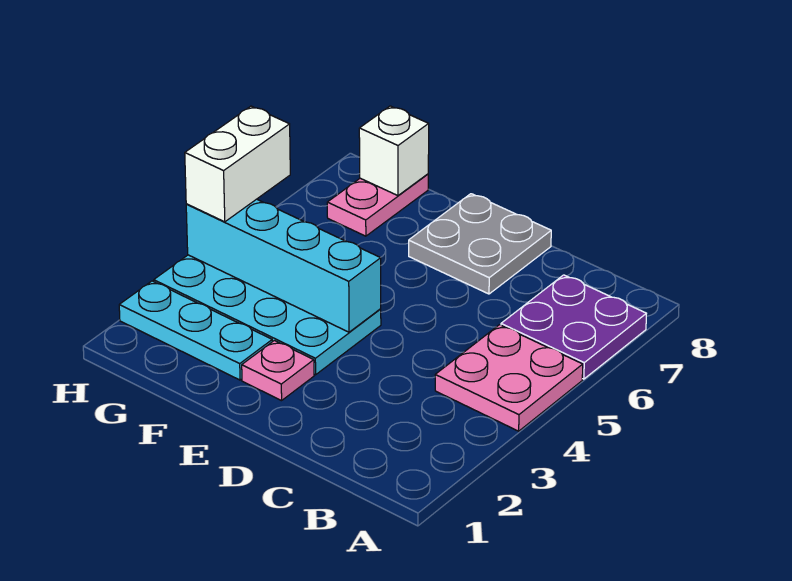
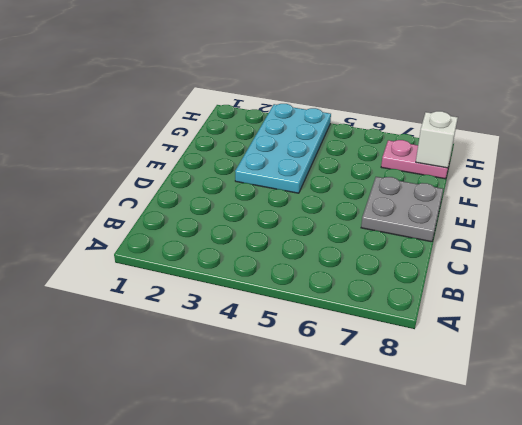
none -> pink 2x2 plate [435,325,583,431]
none -> purple 2x2 plate [501,275,646,379]

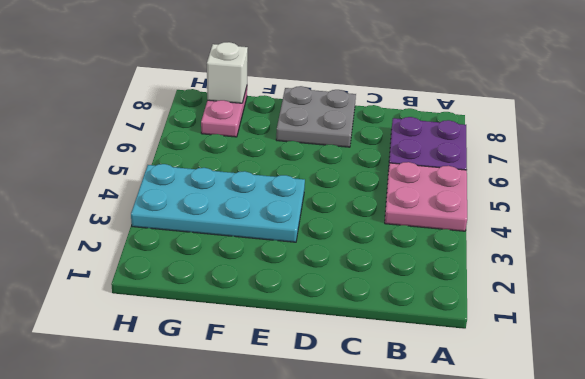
none -> pink 1x1 plate [242,340,314,401]
none -> cyan 1x3 plate [119,281,272,380]

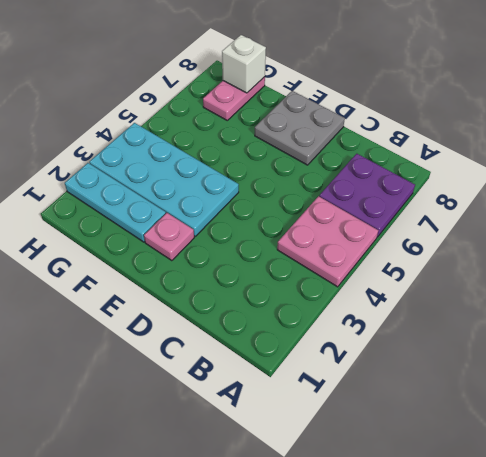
none -> cyan 1x4 brick [186,199,381,332]
none -> white 1x2 brick [185,106,290,222]

